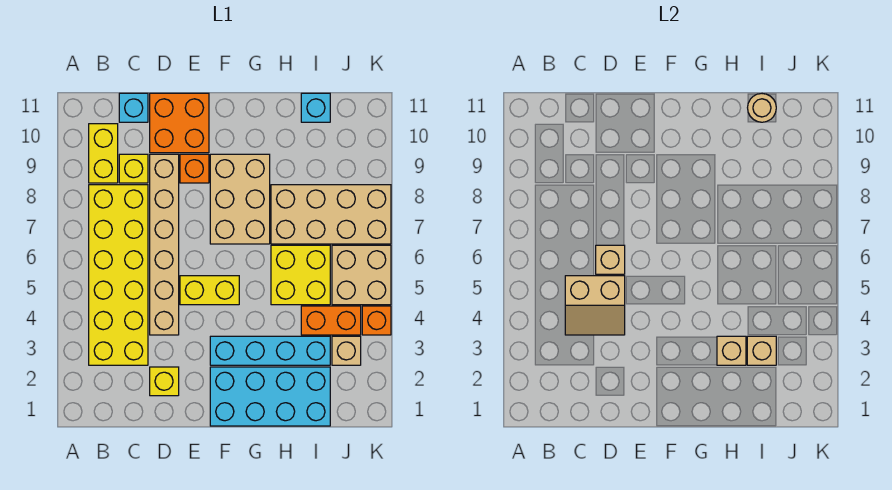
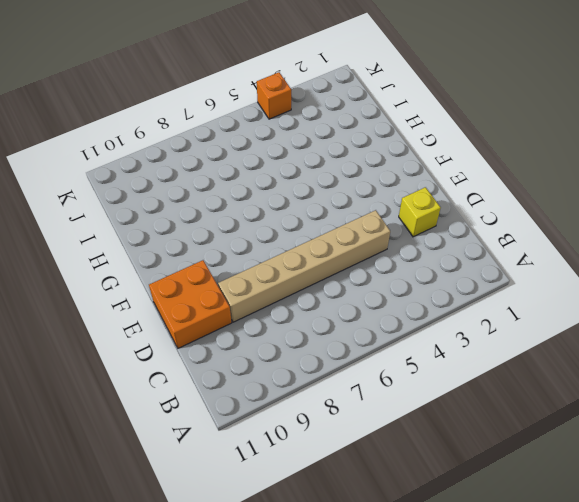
none -> yellow 2x6 brick [89,185,148,365]
none -> yellow 1x2 brick [89,124,118,183]
none -> yellow 1x1 brick [119,154,148,183]

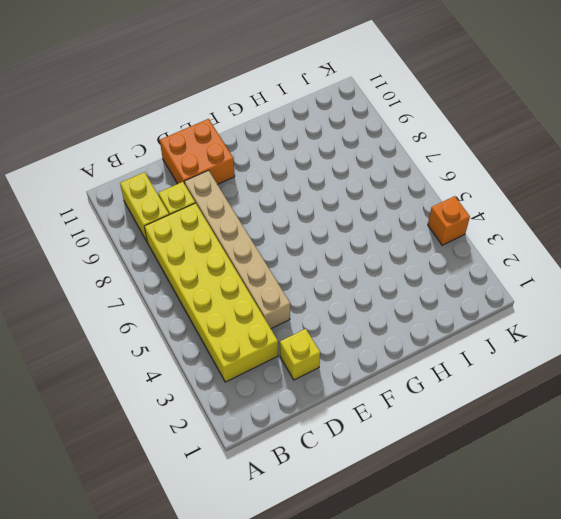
none -> cyan 1x1 brick [119,93,148,122]
none -> yellow 1x2 brick [180,276,239,305]
none -> orange 1x1 brick [180,154,209,183]

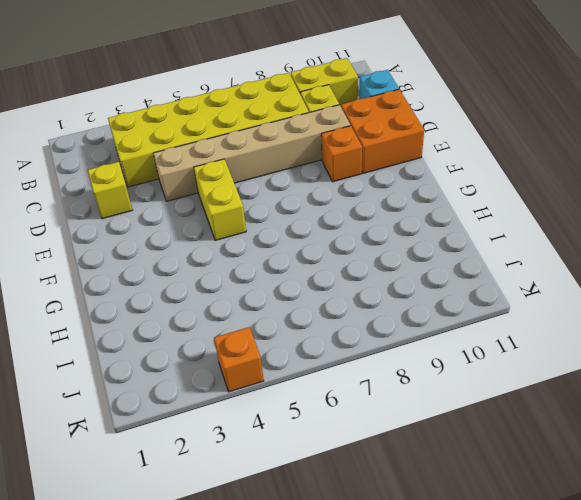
none -> cyan 2x4 brick [210,367,330,426]
none -> cyan 1x4 brick [210,336,330,365]
none -> tan 2x3 brick [210,154,270,244]

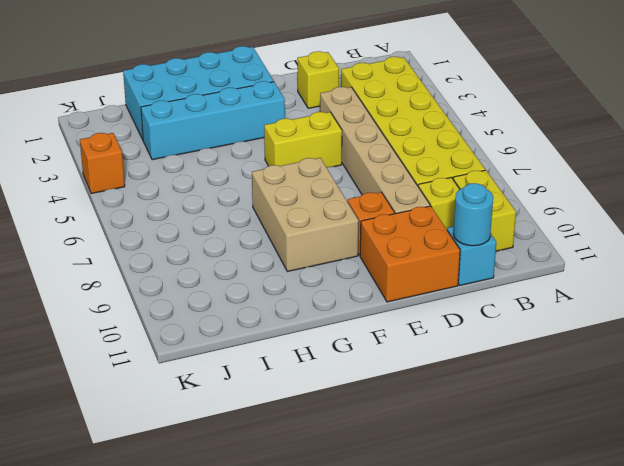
cyan 1x1 round brick [453,183,493,246] -> none
none -> yellow 2x2 brick [271,245,330,305]
none -> tan 2x4 brick [271,185,391,244]
none -> orange 1x2 brick [301,306,361,335]

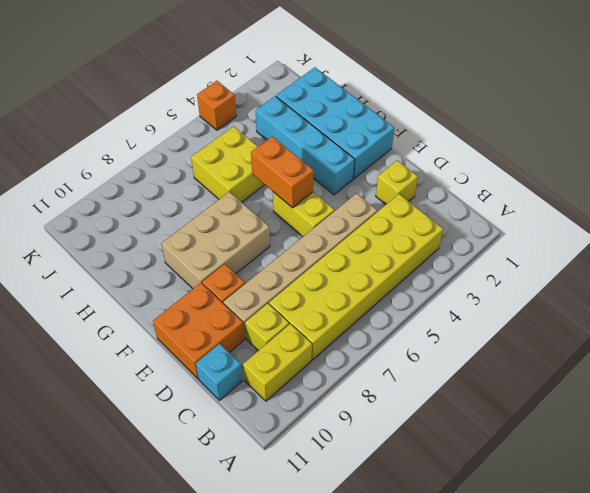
orange 1x2 brick [251,137,314,208] -> orange 1x2 brick moved to [301,306,361,335]
none -> tan 2x4 brick [271,185,391,244]
none -> cyan 1x1 brick [301,93,330,122]
none -> tan 1x1 brick [332,336,361,365]

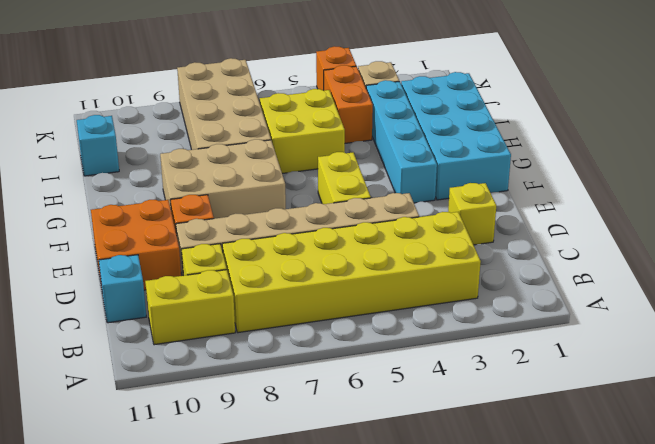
none -> tan 2x2 brick [332,245,391,305]
none -> tan 2x2 slope [565,276,625,335]
none -> tan 1x1 brick [596,245,625,274]

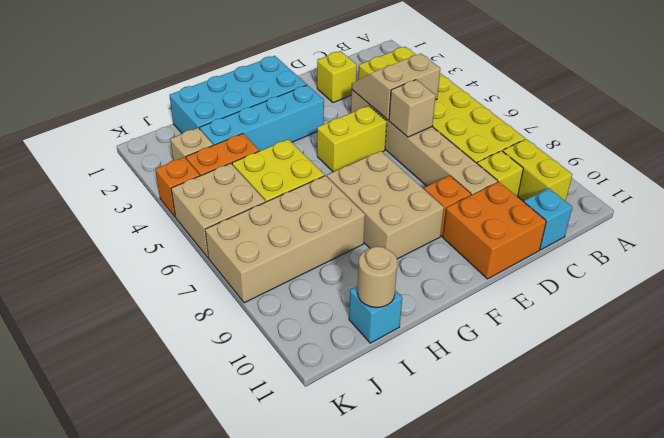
none -> tan 1x1 brick [717,336,746,365]
none -> tan 1x1 brick [747,336,776,365]

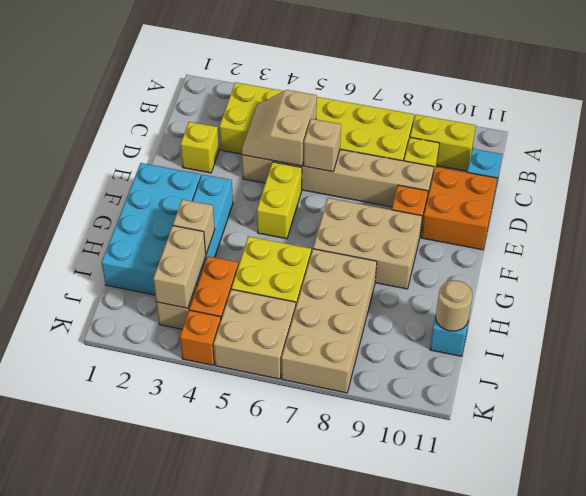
tan 1x2 brick [153,226,206,308] -> tan 1x1 brick [747,336,776,365]

